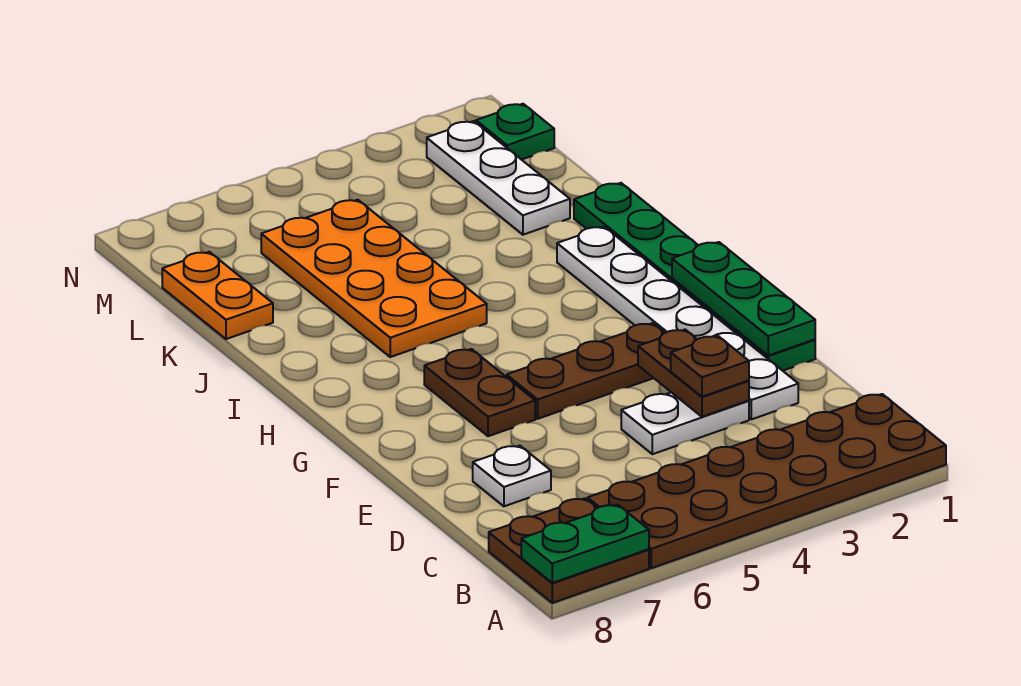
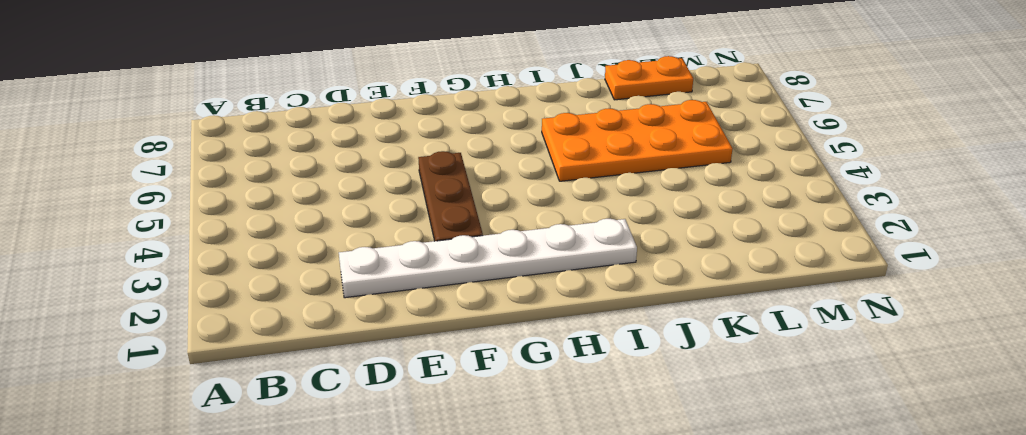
none -> brown 2x6 plate [588,394,946,568]
none -> brown 2x2 plate [489,498,649,603]
none -> white 1x2 plate [621,392,749,454]

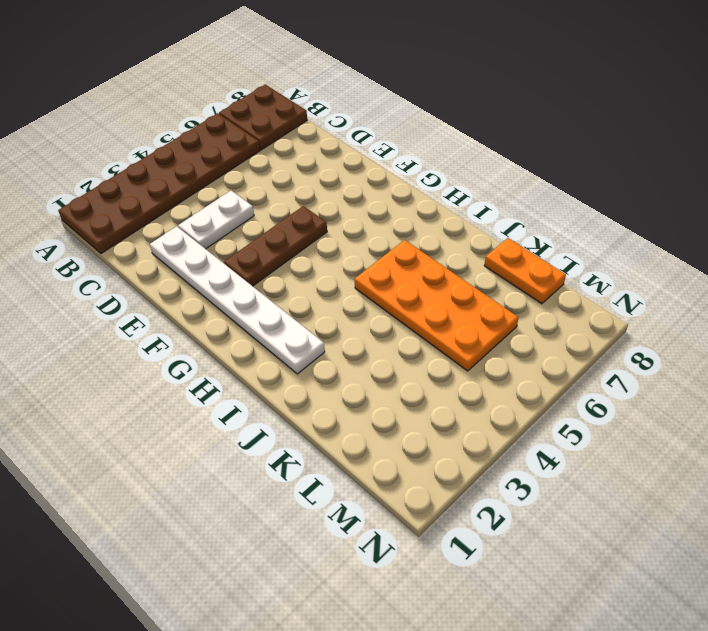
none -> white 1x1 plate [473,446,551,506]
none -> green 1x6 plate [574,183,815,371]
none -> brown 1x2 plate [424,349,535,436]

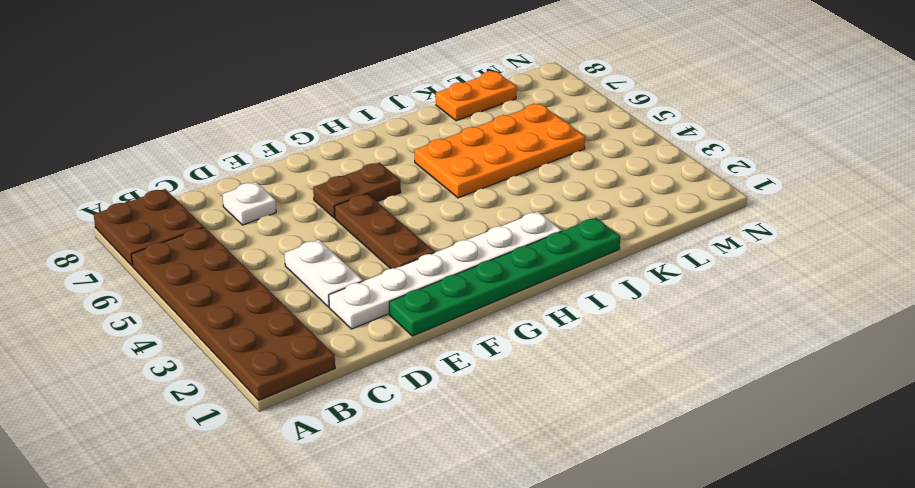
none -> white 1x3 plate [427,121,570,235]
none -> green 1x1 plate [476,104,554,160]
none -> green 1x2 plate [521,505,649,583]

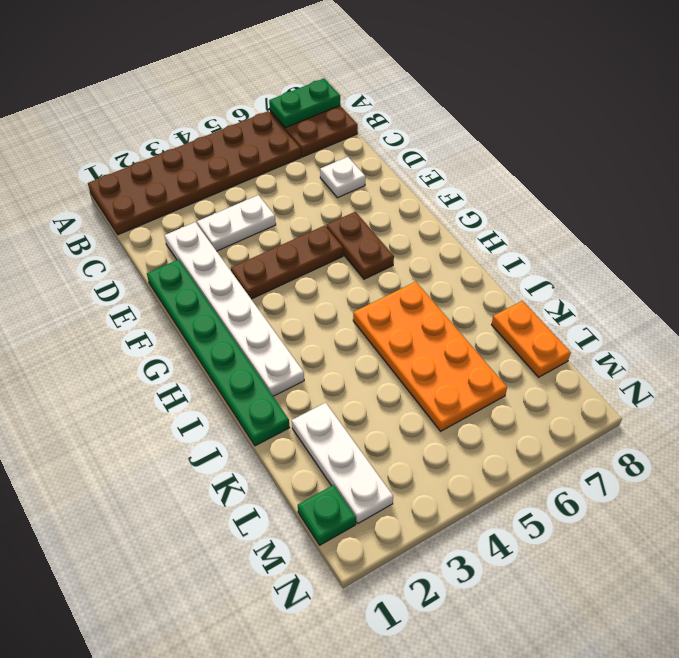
none -> brown 1x2 plate [638,330,749,417]
none -> green 1x3 plate [672,242,815,356]
none -> brown 1x1 plate [671,336,749,397]

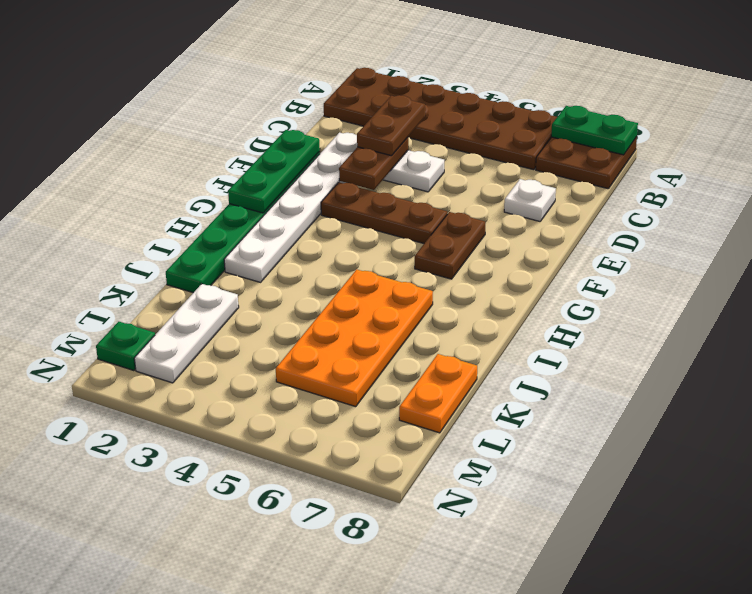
brown 1x2 plate [357,95,425,156] -> brown 1x1 plate [671,336,749,397]

